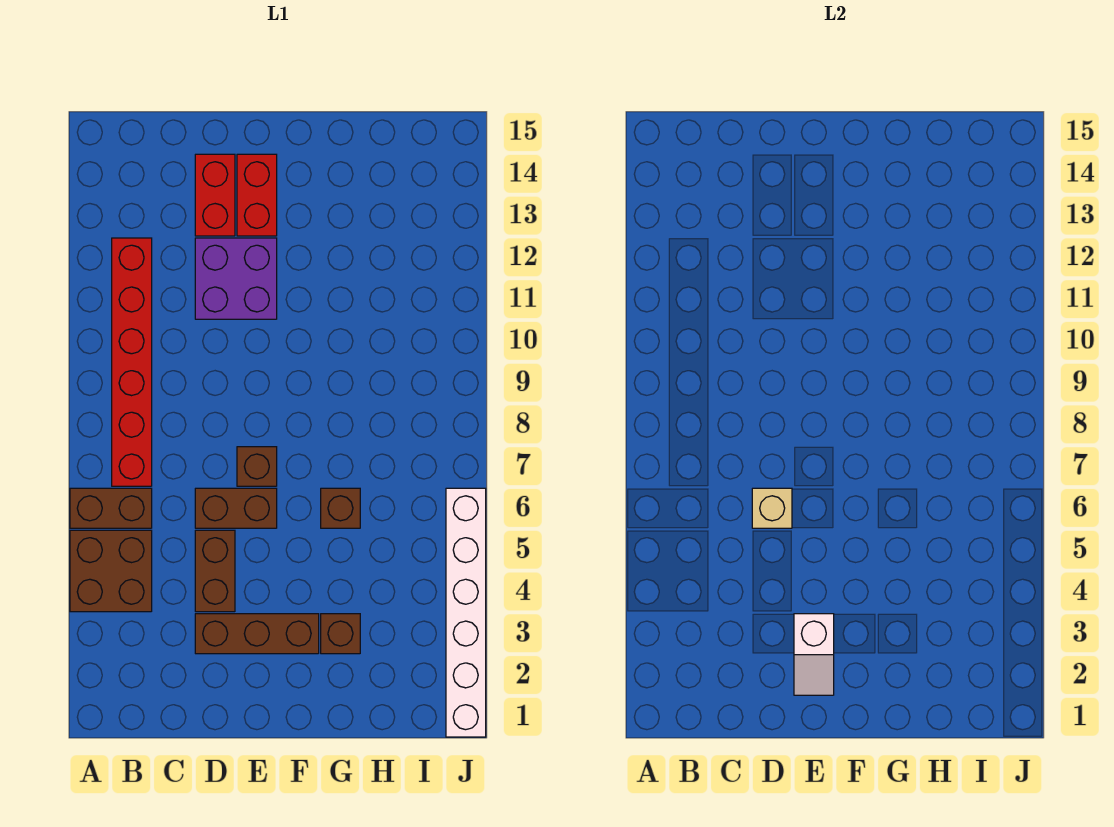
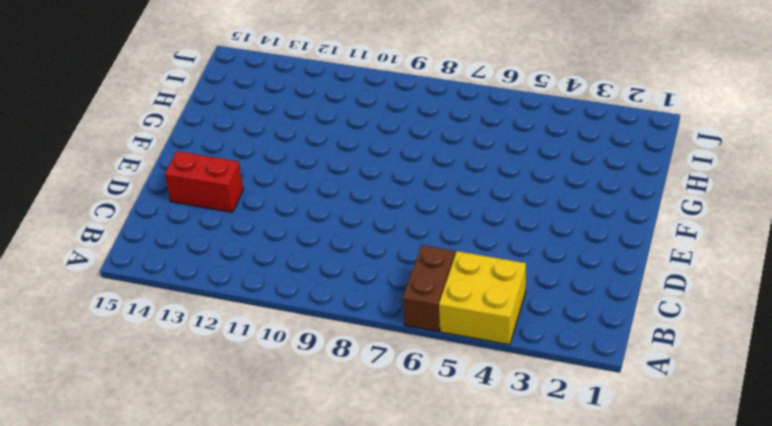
yellow 2x2 brick [439,251,526,345] -> brown 2x2 brick [70,530,152,612]
none -> red 1x6 brick [112,238,152,486]
none -> brown 1x3 brick [195,614,319,654]
none -> brown 1x2 brick [195,530,235,612]

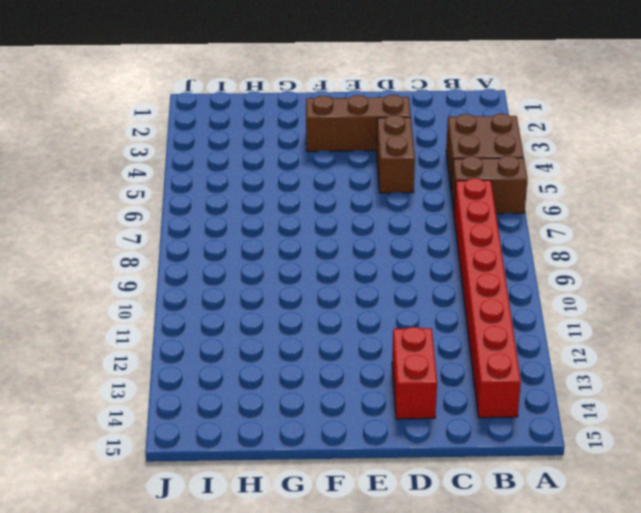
red 1x8 brick [454,178,521,418] -> red 1x6 brick [112,238,152,486]
none -> brown 1x2 brick [195,488,277,528]
none -> purple 2x2 brick [195,238,277,319]
none -> brown 1x1 brick [237,447,277,486]

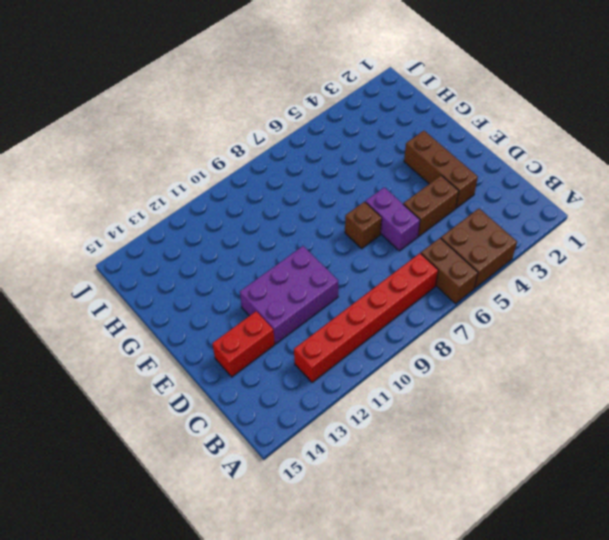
purple 1x2 brick [366,187,420,251] -> brown 1x2 brick [195,488,277,528]
purple 2x3 brick [240,246,338,344] -> purple 2x2 brick [195,238,277,319]
none -> red 1x2 brick [237,154,277,236]
none -> brown 1x1 brick [321,614,360,654]
none -> brown 1x1 brick [321,488,360,528]

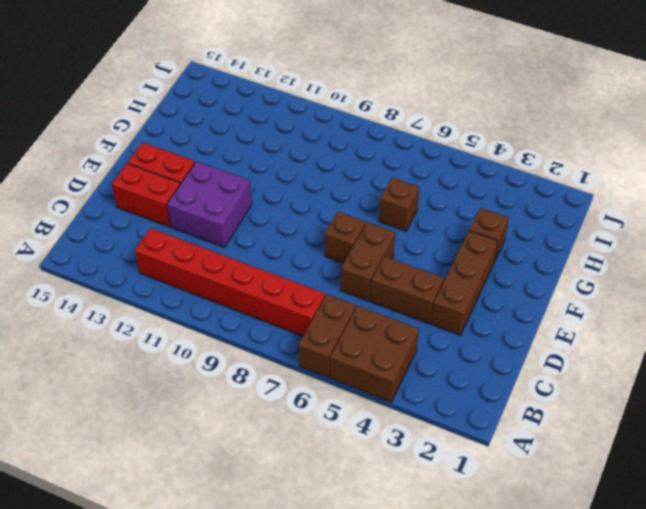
none -> white 1x6 brick [446,488,486,737]
none -> tan 1x1 brick [752,488,792,528]
none -> white 1x2 slope [794,614,834,695]

